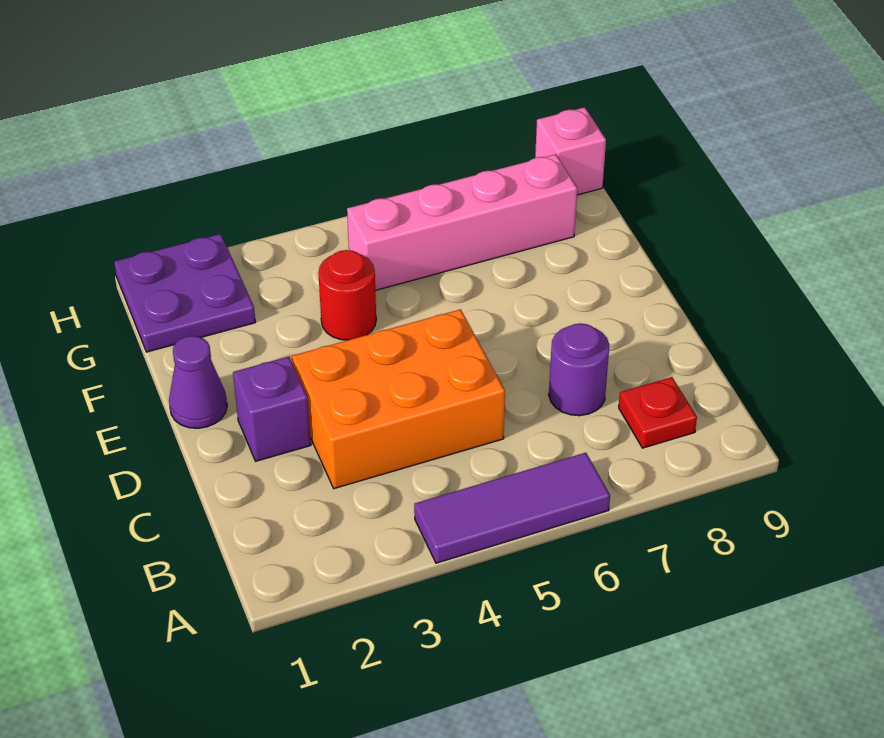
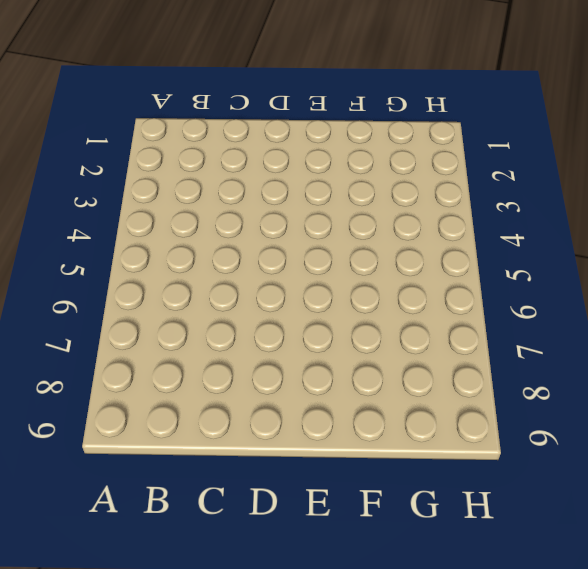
none -> purple 1x3 tile [414,453,610,563]
none -> red 1x1 plate [619,377,697,448]

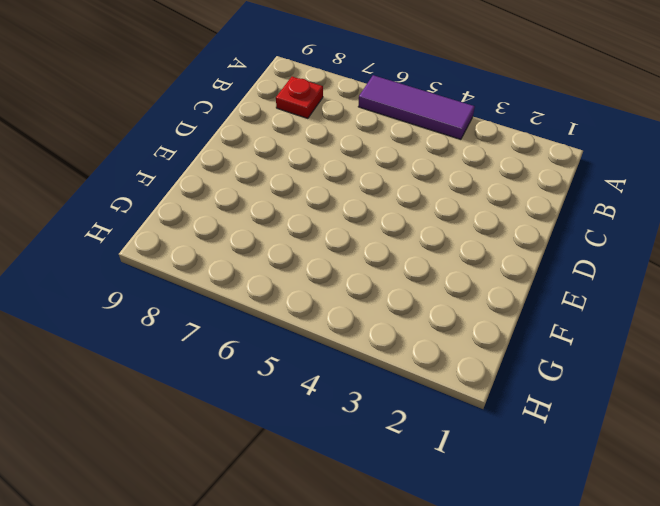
none -> orange 2x3 brick [292,309,505,489]
none -> purple 1x1 round brick [549,323,609,416]

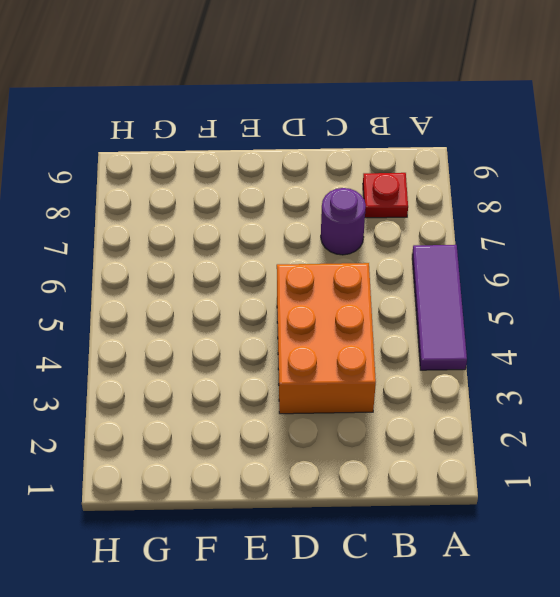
none -> purple 1x1 brick [233,357,311,461]
none -> purple 1x1 cone [169,336,227,428]

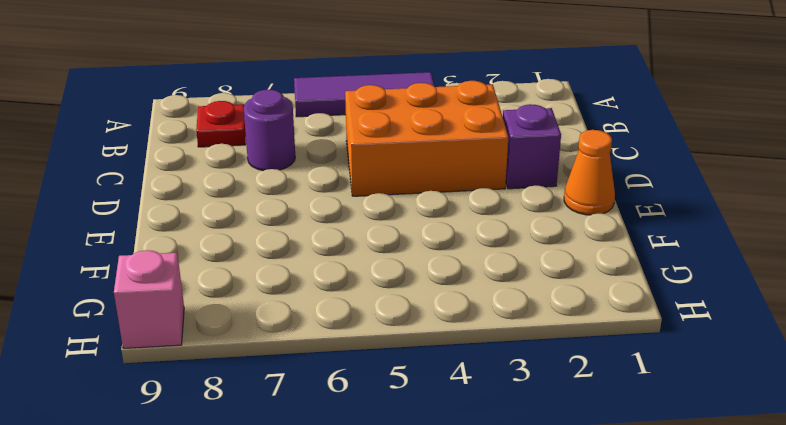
orange 1x1 cone [564,130,615,215] -> purple 1x1 cone [169,336,227,428]
none -> red 1x1 round brick [318,250,376,340]
none -> purple 2x2 plate [114,234,256,352]

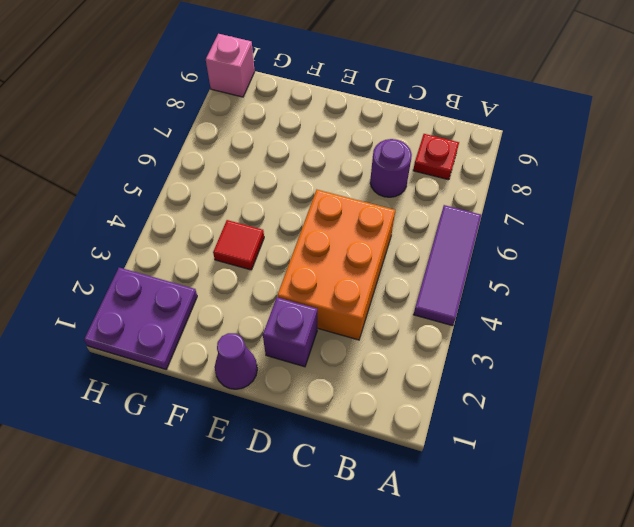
red 1x1 tile [213,220,264,270] -> red 1x1 round brick [318,250,376,340]
none -> pink 1x4 brick [347,154,577,290]

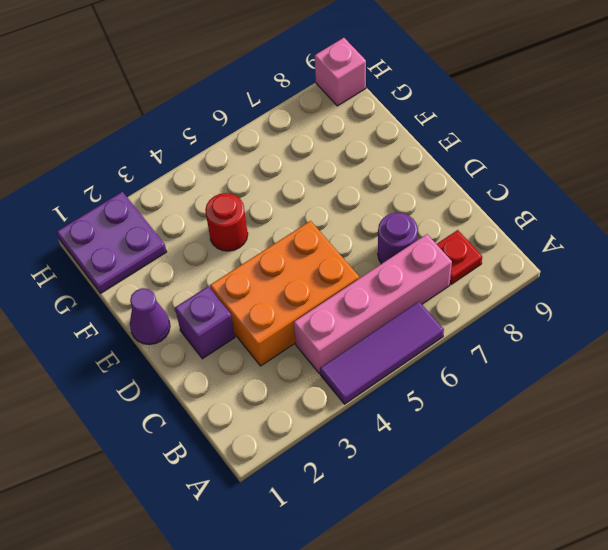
pink 1x4 brick [294,234,452,373] -> pink 1x4 brick moved to [347,154,577,290]

